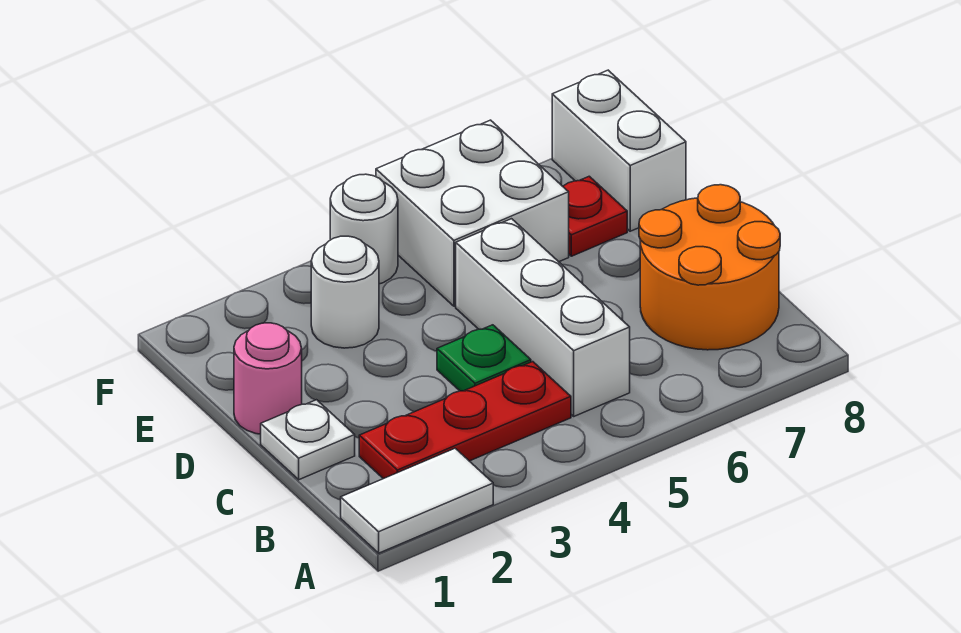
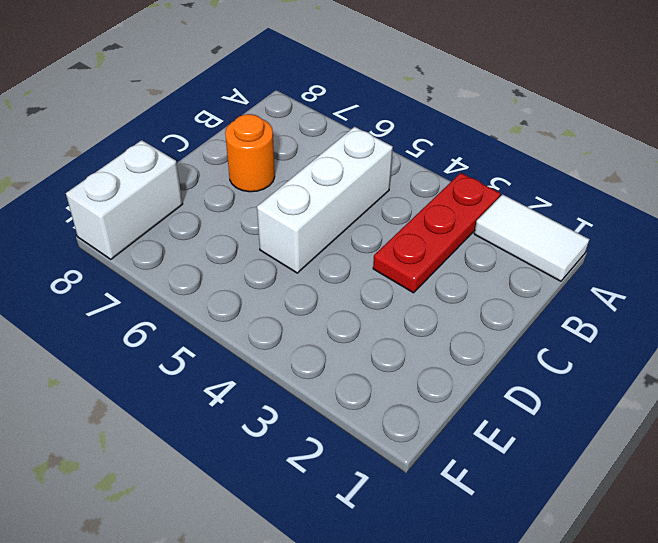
red 1x3 plate [373,173,500,293] -> red 1x3 plate turned to [359,362,571,479]
orange 1x1 round brick [225,114,275,192] -> orange 2x2 round brick [639,185,780,350]
none -> white 1x1 plate [261,400,355,480]
none -> green 1x1 plate [437,325,531,391]
none -> pink 1x1 round brick [234,323,302,434]

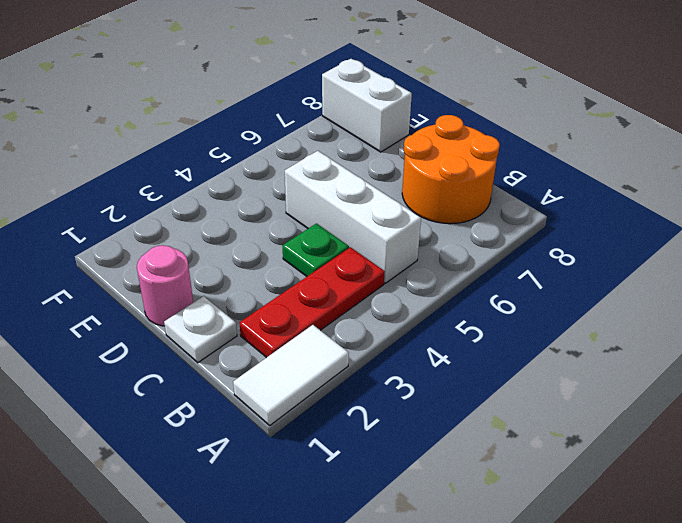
none -> white 1x1 round brick [311,236,379,348]
none -> white 2x2 brick [376,120,569,306]
none -> red 1x1 plate [563,176,627,256]

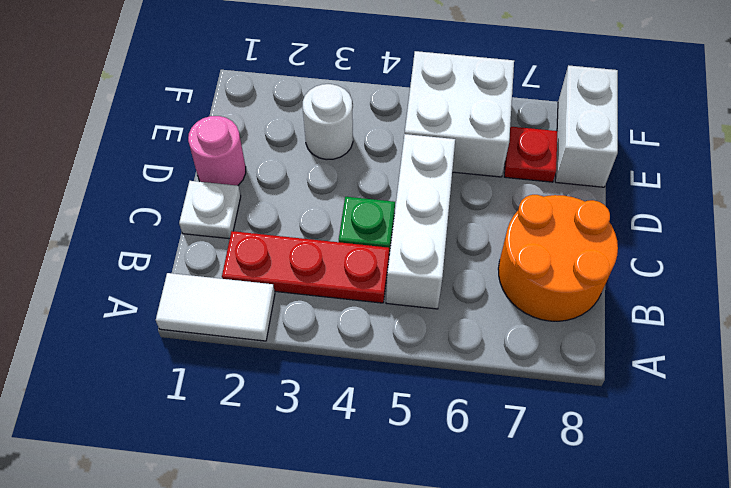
none -> white 1x1 round brick [330,174,398,284]

